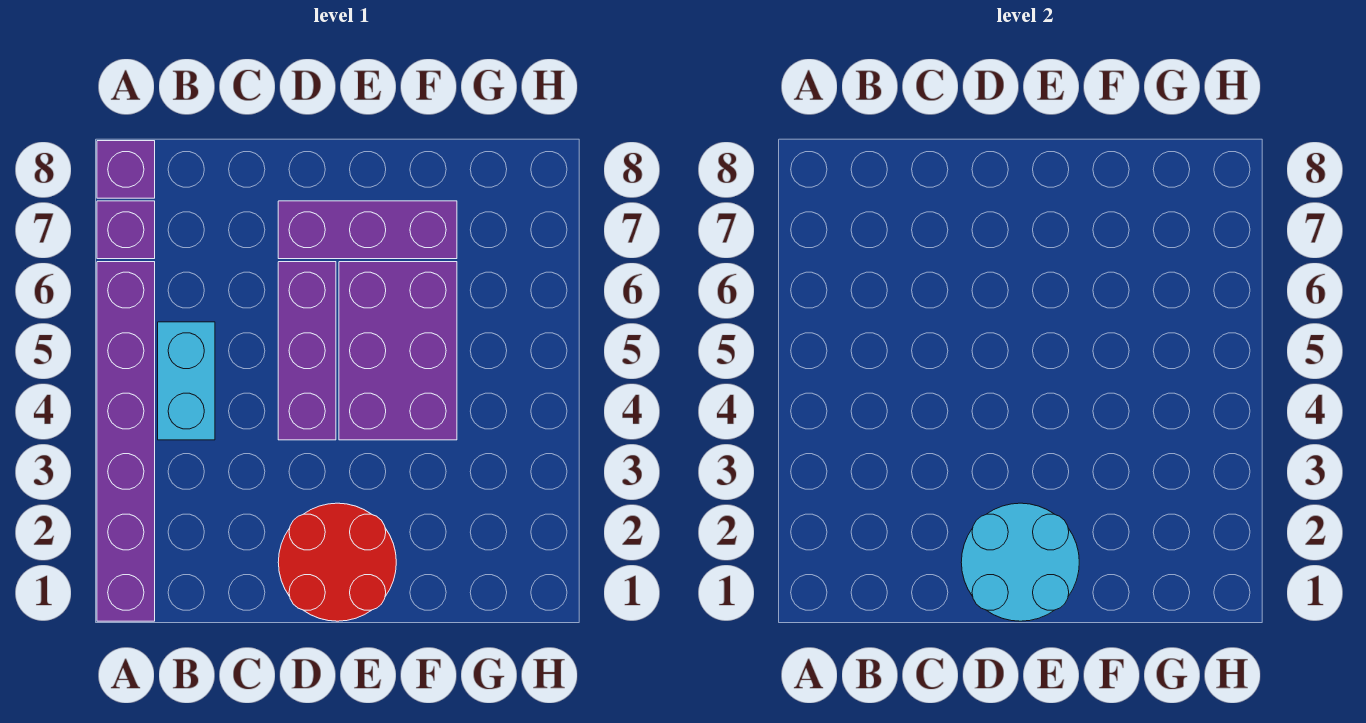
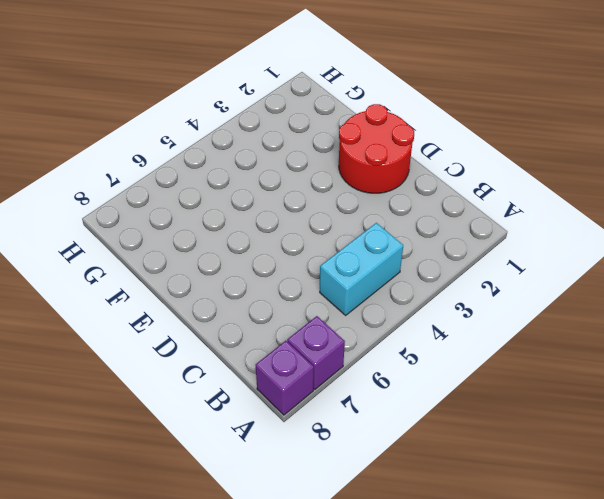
none -> purple 1x6 brick [97,262,155,621]
none -> purple 1x3 brick [278,262,336,440]

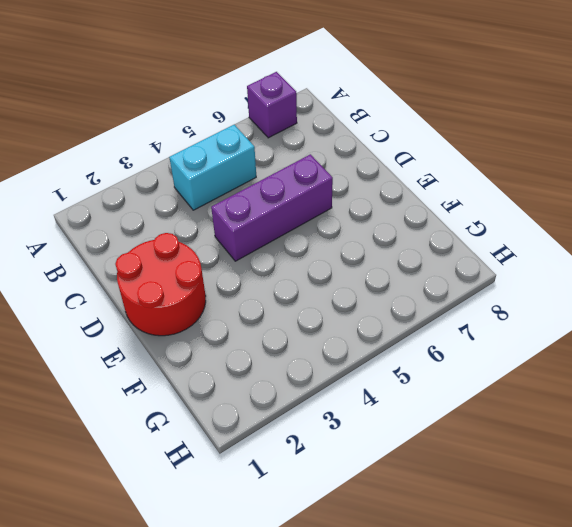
none -> purple 1x6 brick [97,262,155,621]
none -> purple 1x1 brick [97,141,155,198]

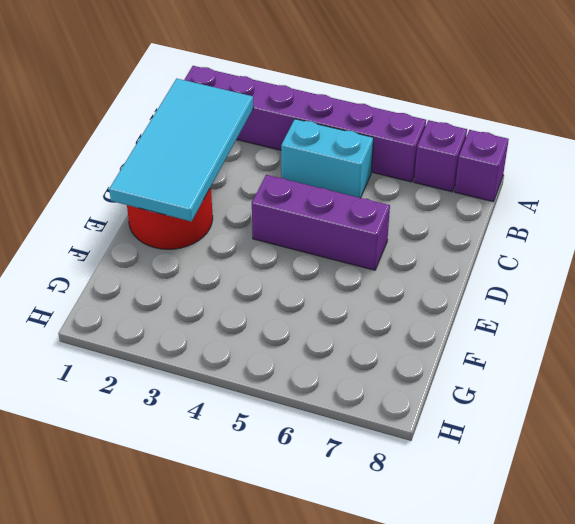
cyan 2x4 tile [109,79,253,222] -> cyan 2x2 round brick [961,503,1079,621]
none -> purple 1x3 brick [278,201,457,259]
none -> purple 2x3 brick [339,262,457,440]

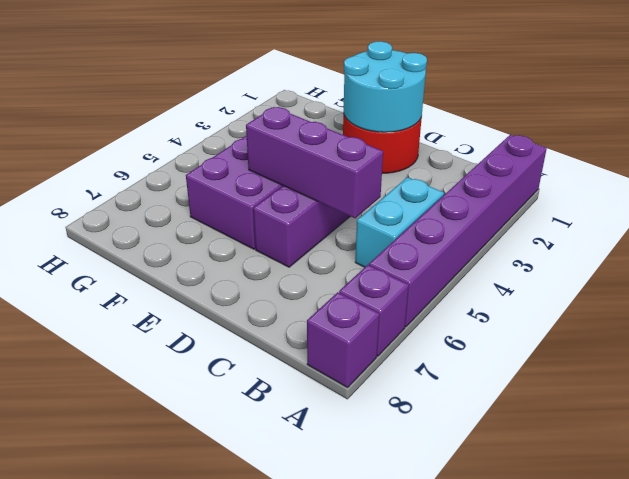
purple 1x3 brick [246,107,383,218] -> purple 1x3 brick moved to [278,201,457,259]

